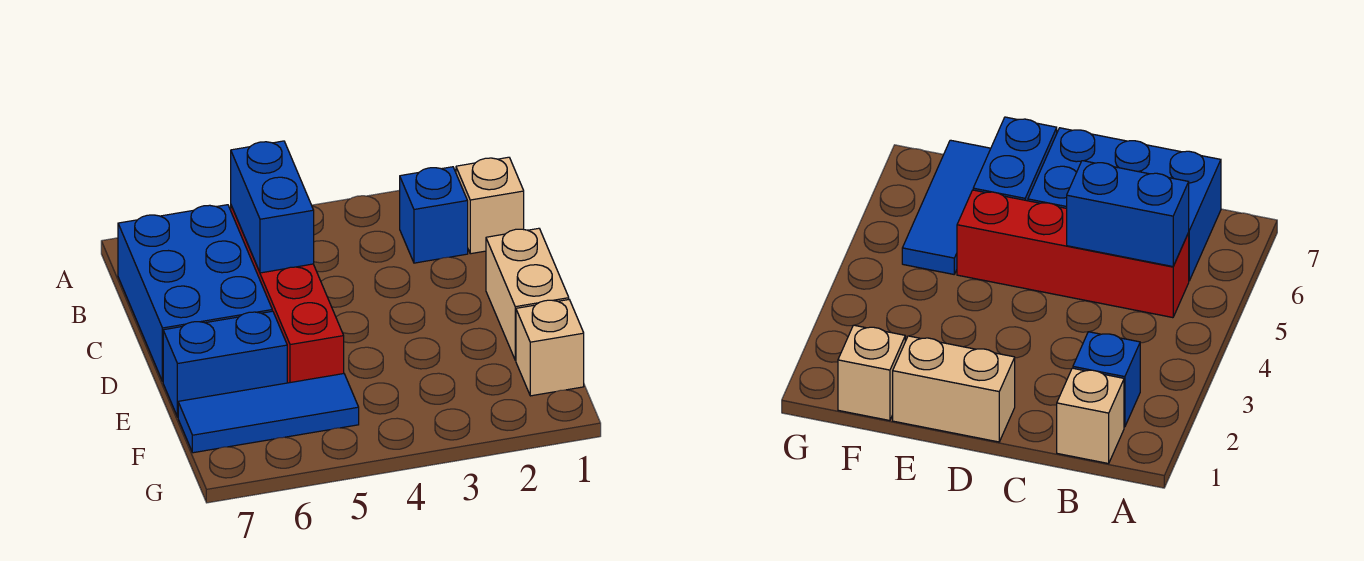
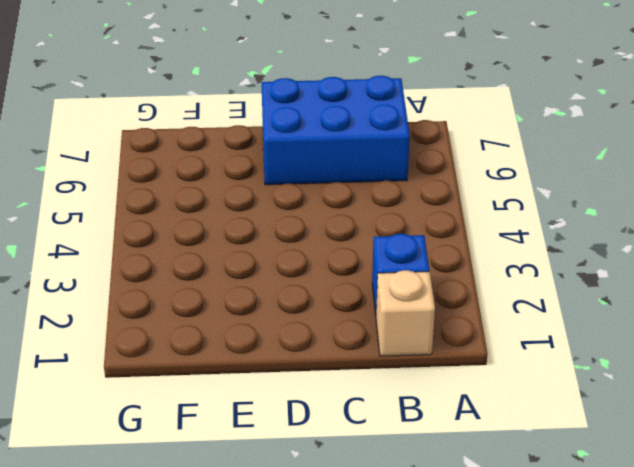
none -> red 1x4 brick [231,206,344,383]
none -> tan 1x2 brick [486,228,569,360]

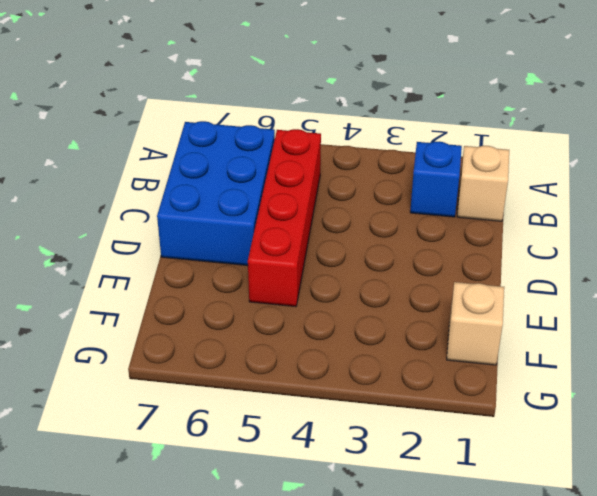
none -> tan 1x2 brick [486,228,569,360]
none -> blue 1x2 brick [163,311,287,417]

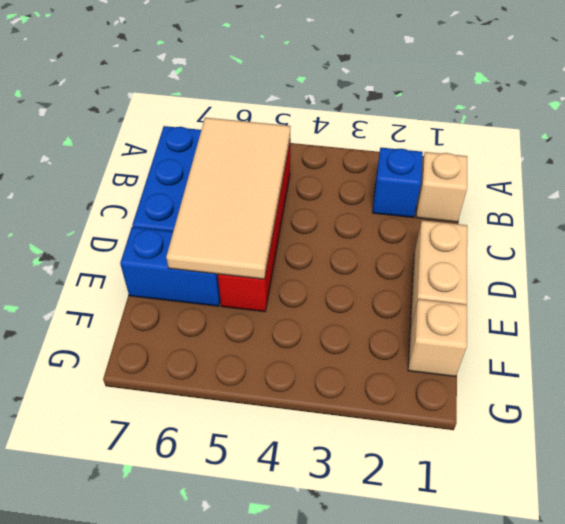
tan 2x4 tile [166,118,291,279] -> blue 1x2 brick [231,141,314,273]
none -> blue 1x3 tile [178,374,359,453]

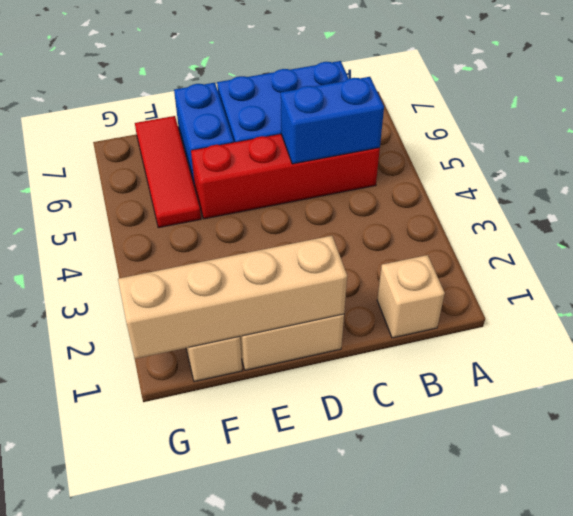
tan 1x4 brick [118,236,347,359] -> none
red 1x3 tile [135,116,201,228] -> blue 1x3 tile [178,374,359,453]
none -> blue 1x1 brick [400,167,468,263]

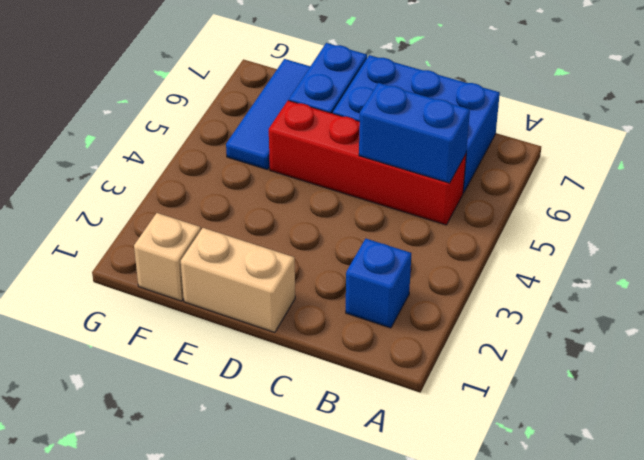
none -> tan 1x1 brick [456,157,524,254]

